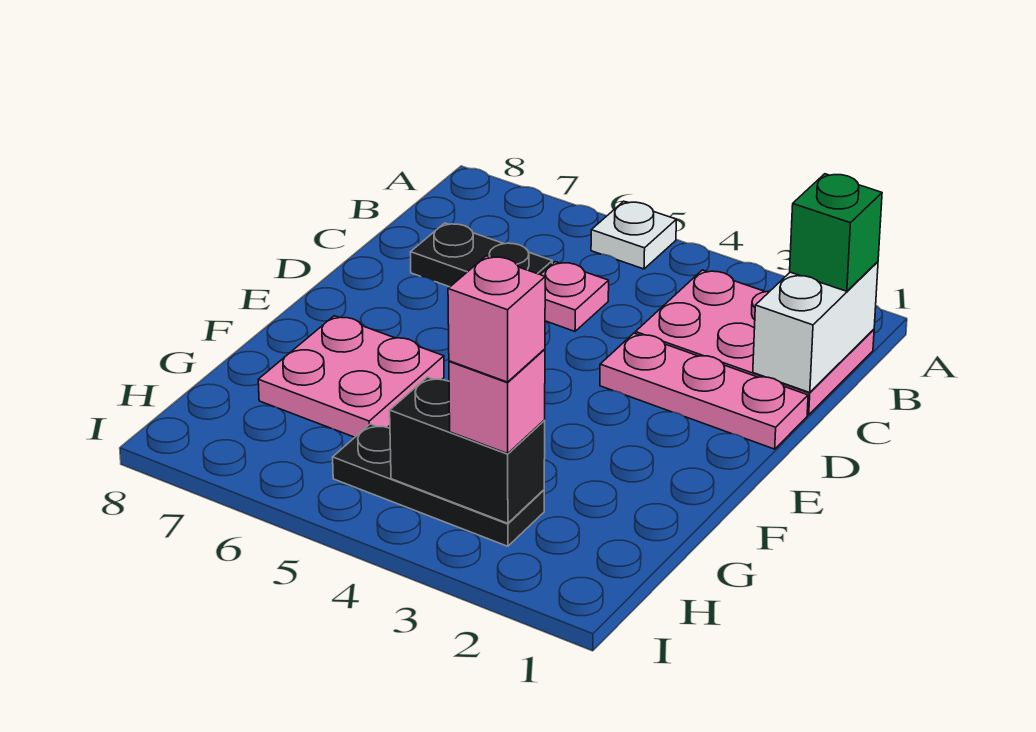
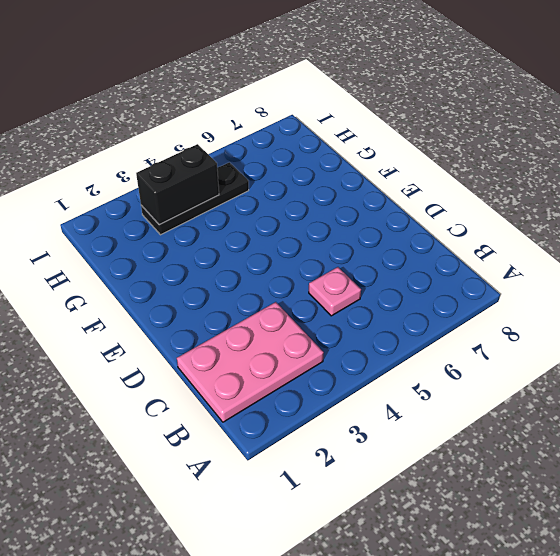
none -> white 1x1 plate [591,201,676,269]
none -> black 1x2 plate [410,223,552,287]
none -> pink 1x3 plate [600,333,808,449]

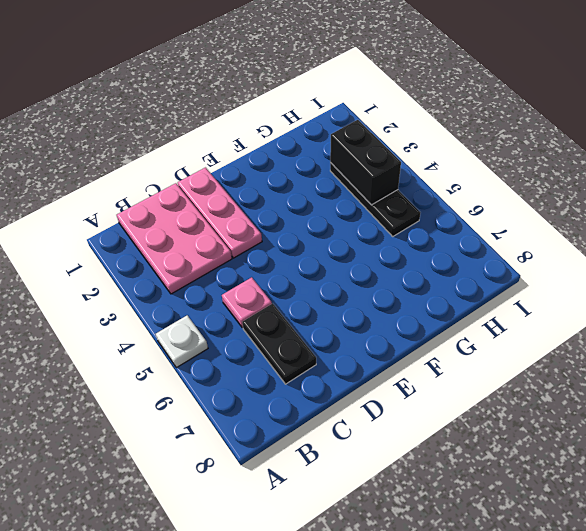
none -> pink 2x2 plate [258,316,444,437]
none -> white 1x2 brick [753,262,878,393]
none -> green 1x1 brick [790,174,882,291]

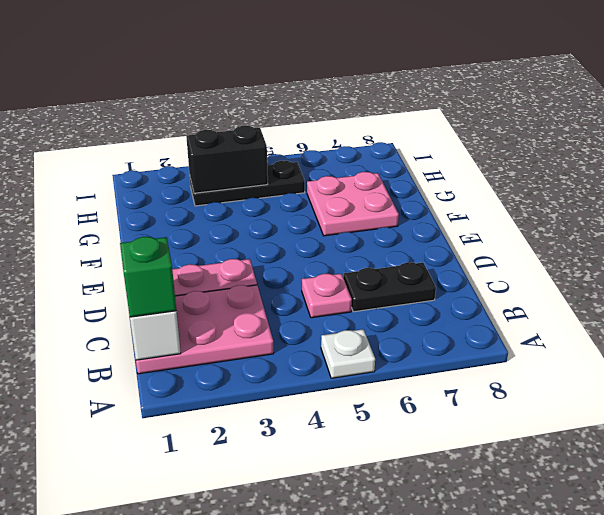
none -> pink 1x1 brick [449,349,545,454]
none -> pink 1x1 brick [448,256,545,382]

